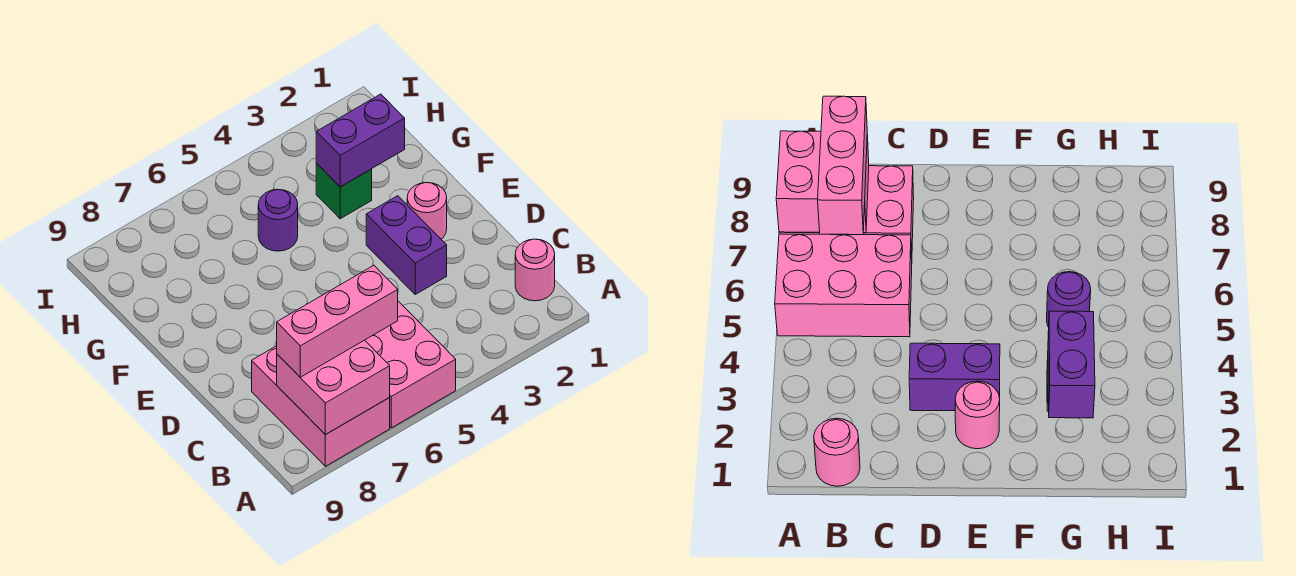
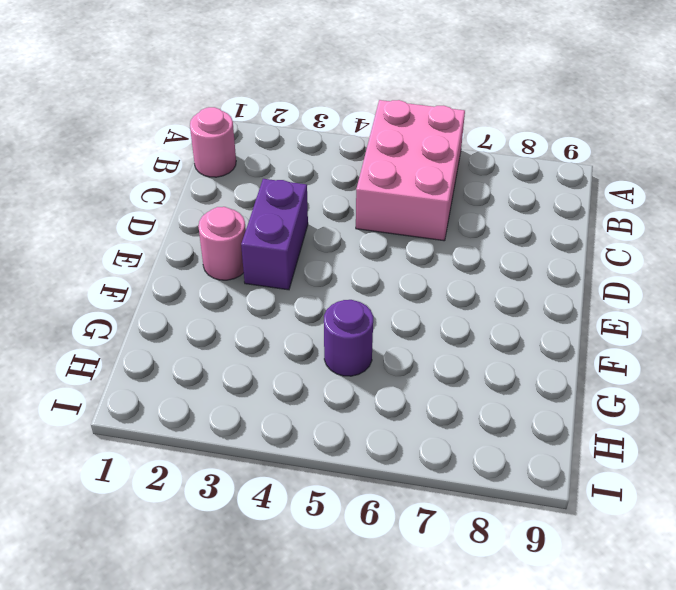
none -> pink 2x3 brick [252,346,390,466]
none -> green 1x1 brick [316,164,372,219]

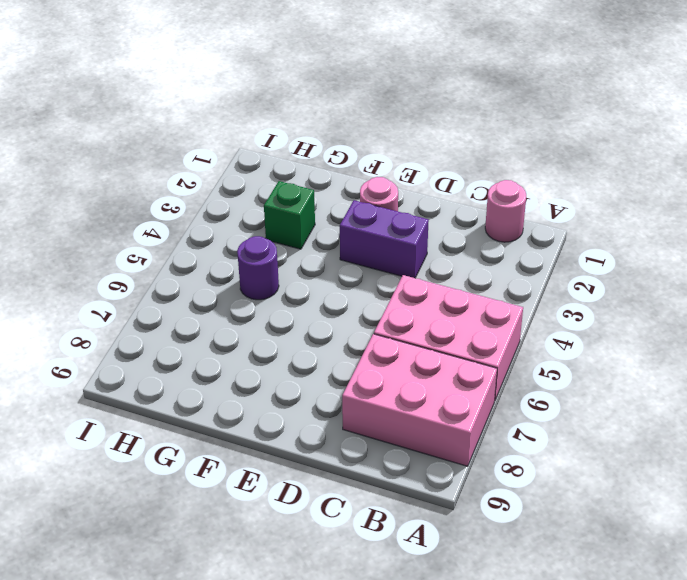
none -> pink 2x2 brick [277,340,390,435]
none -> purple 1x2 brick [316,94,405,187]

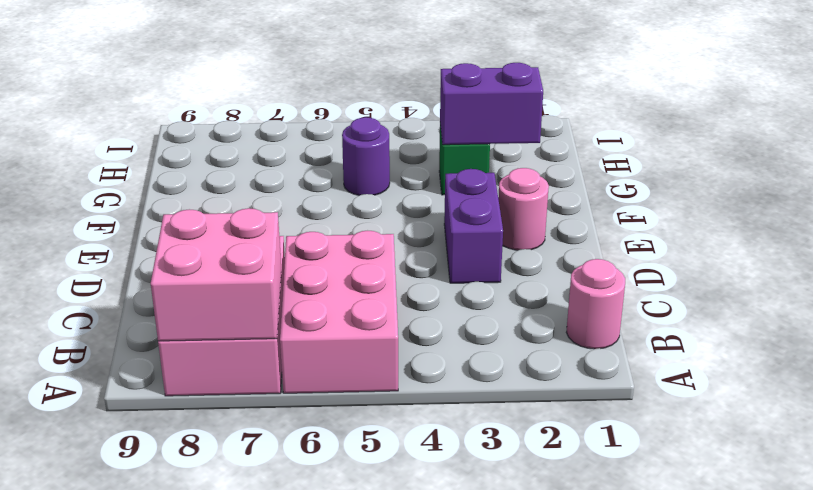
none -> pink 1x3 brick [277,265,398,377]

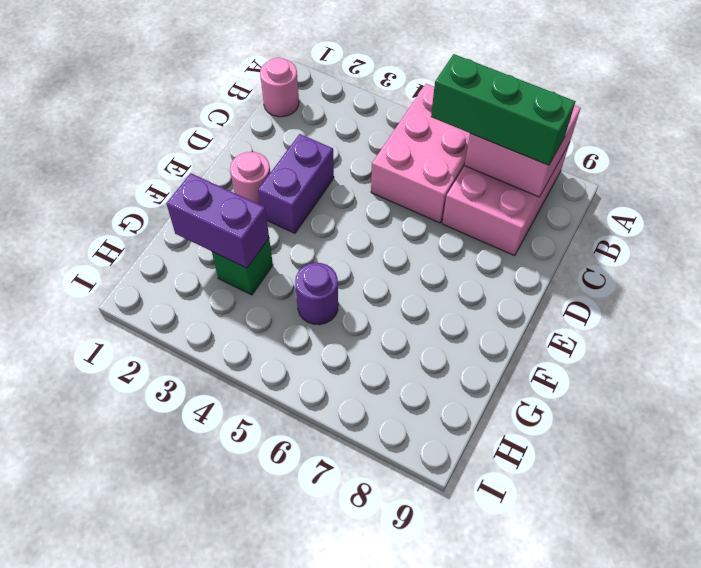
green 1x3 brick [431,54,576,165] -> pink 1x3 brick [277,265,398,377]

